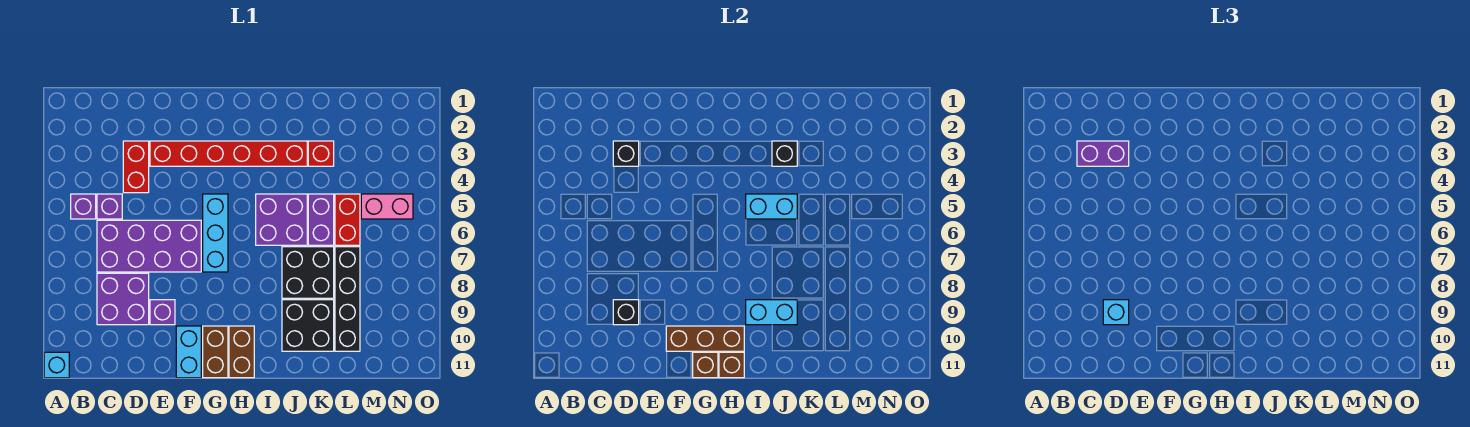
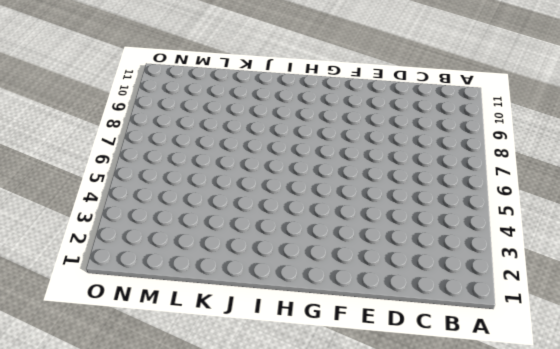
none -> cyan 1x1 brick [44,352,69,378]
none -> purple 1x1 brick [71,194,96,219]
none -> purple 1x1 brick [97,194,122,219]
none -> purple 2x4 brick [97,220,201,272]

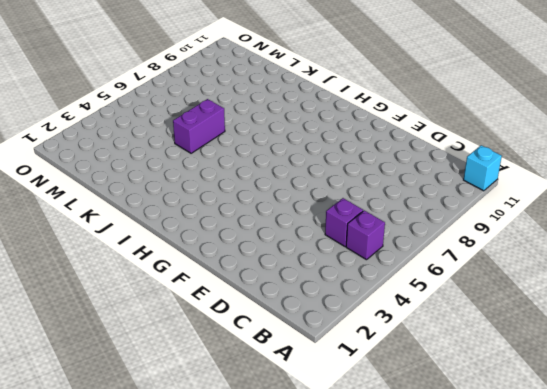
none -> purple 2x4 brick [97,220,201,272]
none -> purple 2x2 brick [97,273,149,325]
none -> red 1x2 brick [123,141,149,193]
none -> red 1x6 brick [150,141,307,166]

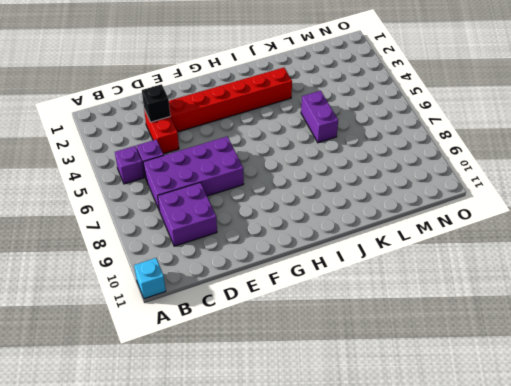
none -> purple 1x1 brick [150,300,175,325]
none -> cyan 1x2 brick [176,326,201,378]
none -> cyan 1x3 brick [203,194,228,272]
none -> brown 1x2 brick [203,326,228,378]

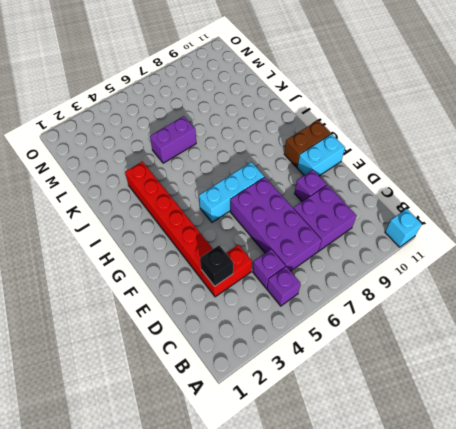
none -> brown 1x2 brick [229,326,254,378]
none -> purple 2x2 brick [256,194,307,245]
none -> black 2x2 brick [282,247,334,298]
none -> black 2x2 brick [282,300,334,351]

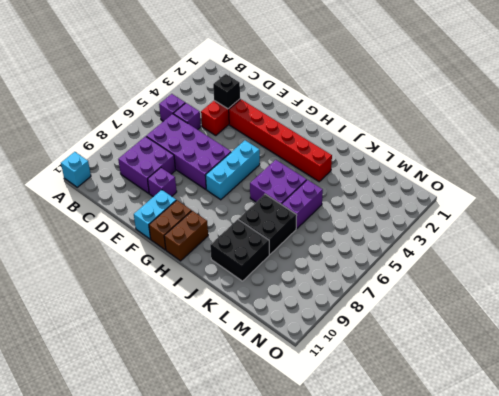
none -> red 1x1 brick [308,141,334,166]
none -> red 1x2 brick [335,194,360,245]
none -> black 1x4 brick [335,247,360,351]
none -> pink 1x2 brick [361,194,413,219]

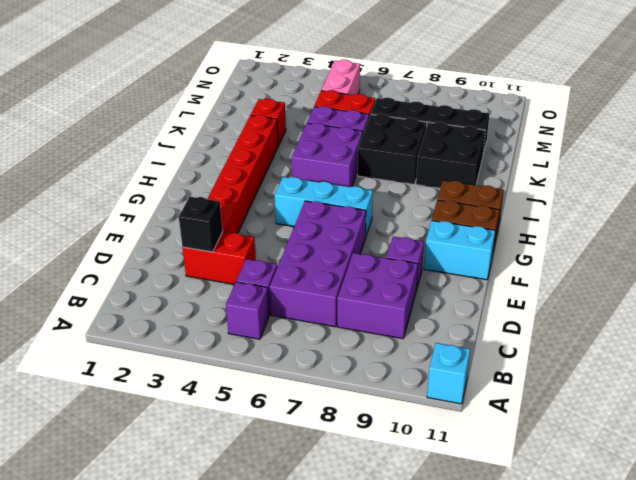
none -> black 1x1 brick [613,300,639,325]
none -> brown 1x3 brick [666,326,744,351]
none -> brown 1x1 brick [693,352,718,378]
none -> brown 1x1 brick [719,352,744,378]

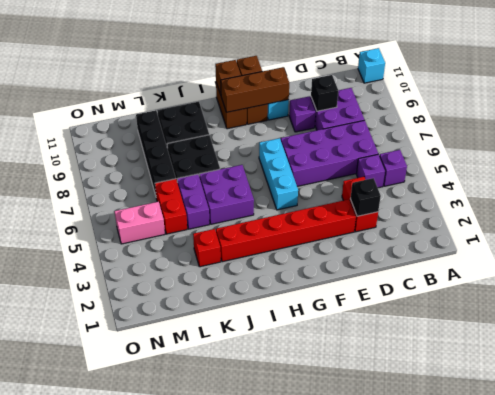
none -> cyan 1x2 brick [746,194,797,219]
none -> cyan 1x2 brick [746,300,797,325]
none -> black 1x1 brick [772,141,797,166]
none -> purple 1x2 brick [1077,141,1129,166]

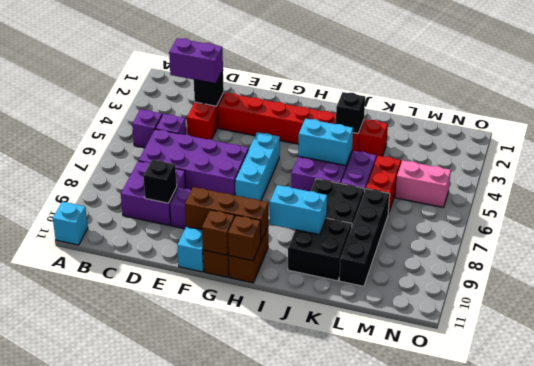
none -> cyan 1x1 brick [1103,300,1129,325]

